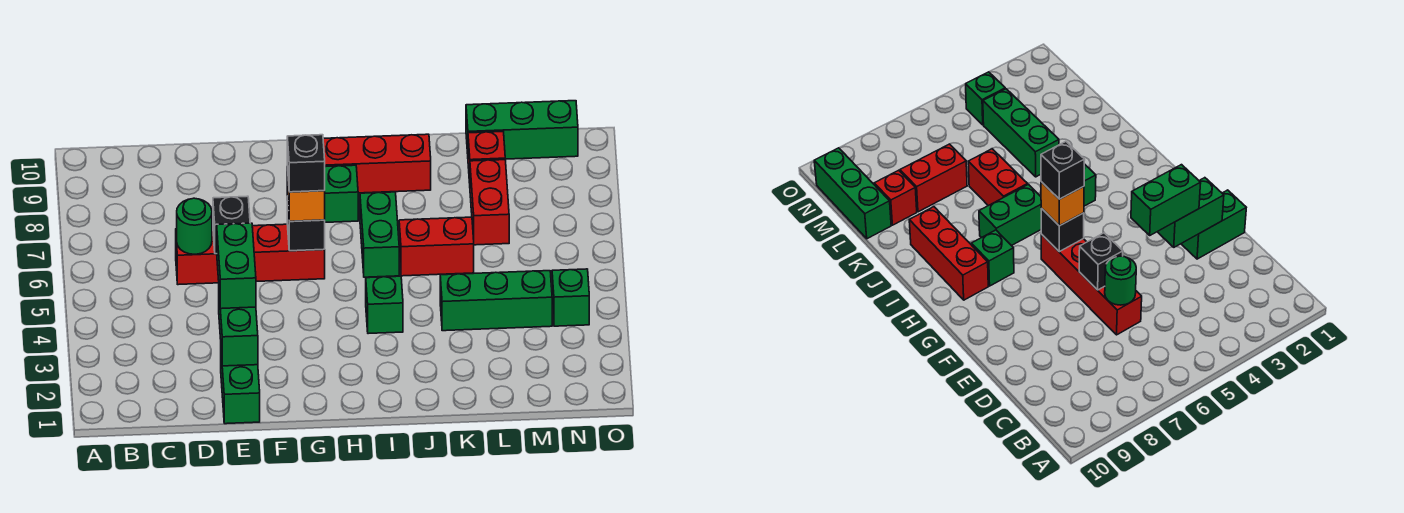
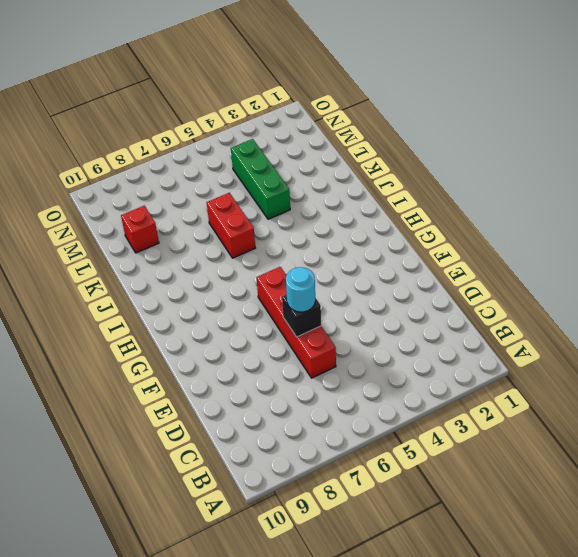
cyan 1x1 round brick [286,267,315,312] -> none
none -> green 1x2 brick [221,354,260,424]
none -> green 1x1 brick [325,165,358,222]
none -> red 1x3 brick [323,134,431,193]

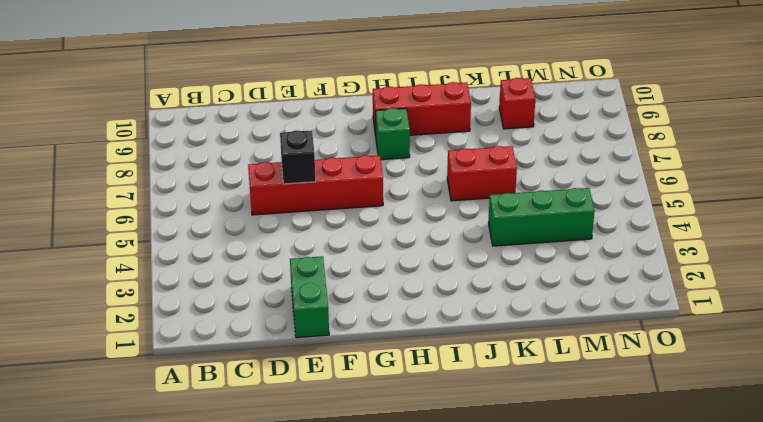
none -> green 1x1 brick [366,276,403,334]
none -> green 1x2 brick [360,192,399,277]
none -> red 1x2 brick [470,160,509,245]

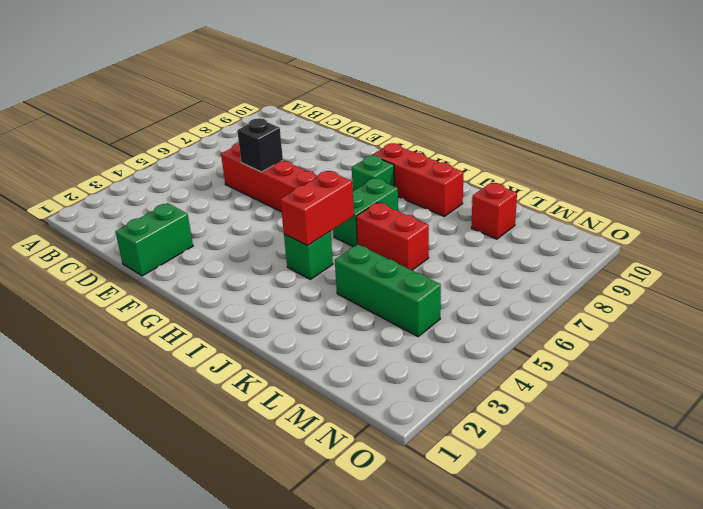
red 1x2 brick [280,171,354,246] -> red 1x2 brick moved to [470,160,509,245]
none -> green 1x3 brick [466,101,578,159]
none -> green 1x1 brick [552,269,589,326]
none -> green 1x1 round brick [177,198,212,254]

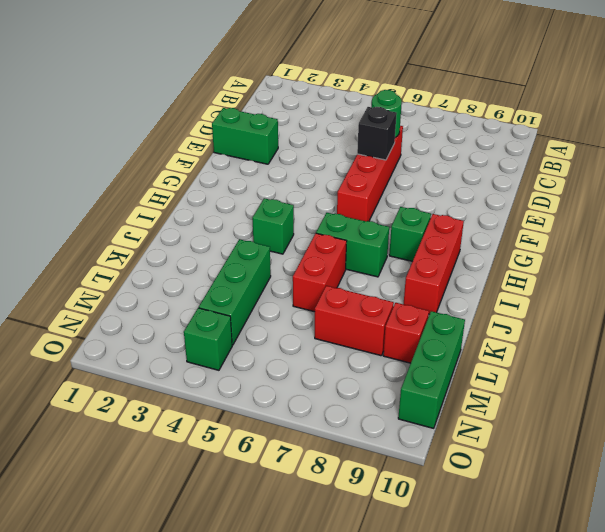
none -> green 1x2 brick [219,295,258,366]
none -> black 1x1 brick [287,196,325,251]
none -> green 1x2 brick [217,223,256,309]

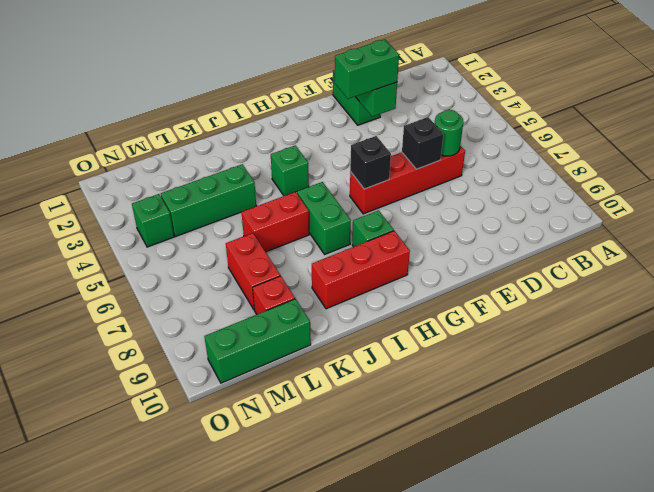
green 1x2 brick [335,39,399,99] -> green 1x2 brick turned to [217,223,256,309]
none -> orange 1x1 brick [287,167,325,221]
none -> black 1x1 brick [287,135,325,192]

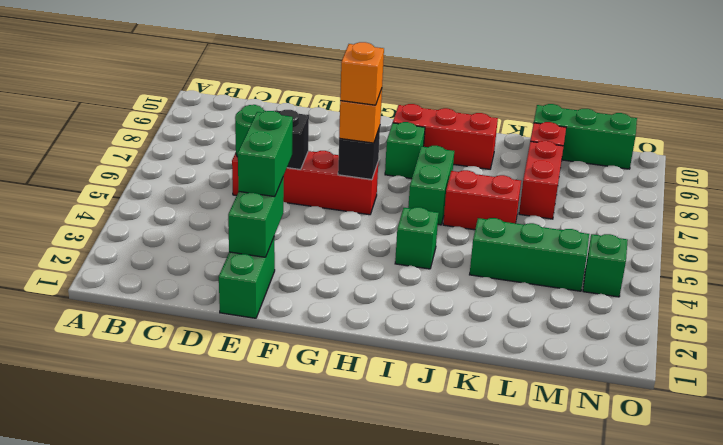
orange 1x1 brick [340,42,384,105] -> black 1x1 brick [287,135,325,192]

